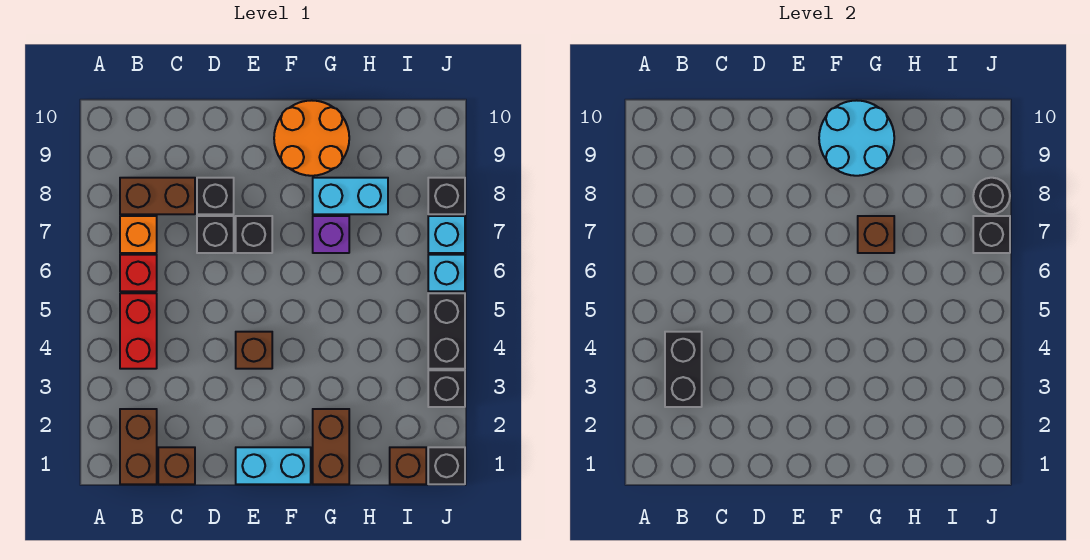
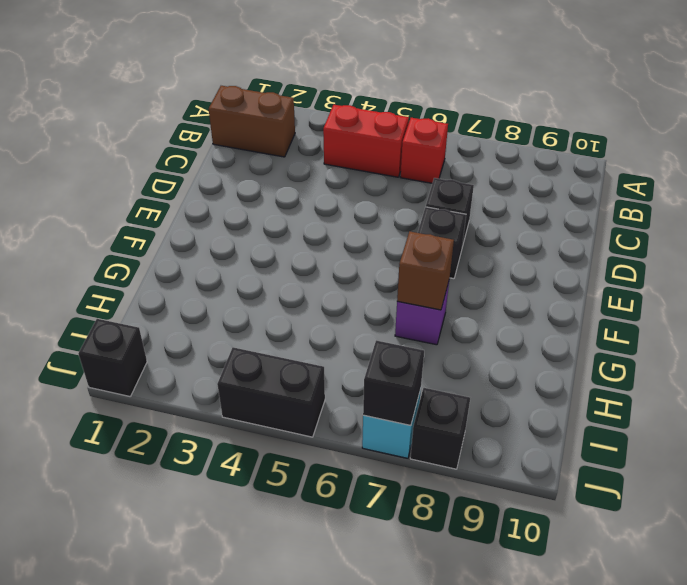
none -> orange 1x1 brick [120,216,157,253]
none -> brown 1x2 brick [120,178,195,214]
none -> brown 1x1 brick [158,447,195,484]

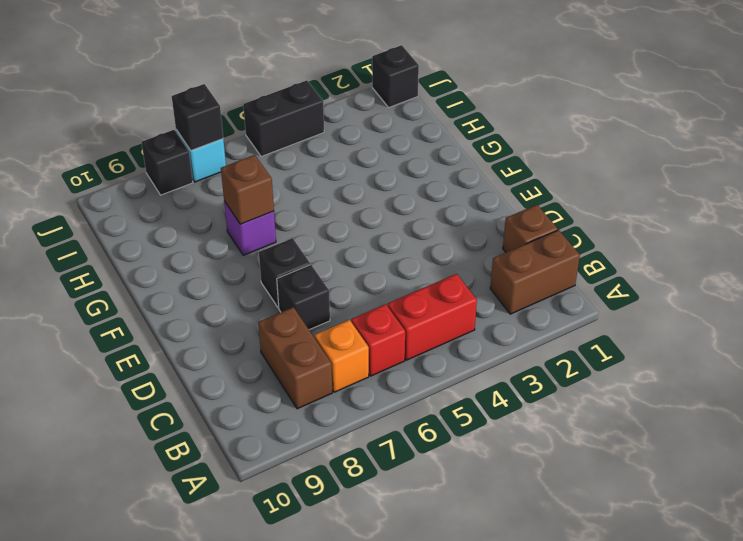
none -> black 1x1 brick [197,178,234,214]
none -> cyan 1x2 brick [236,447,311,484]
none -> brown 1x1 brick [236,332,272,369]

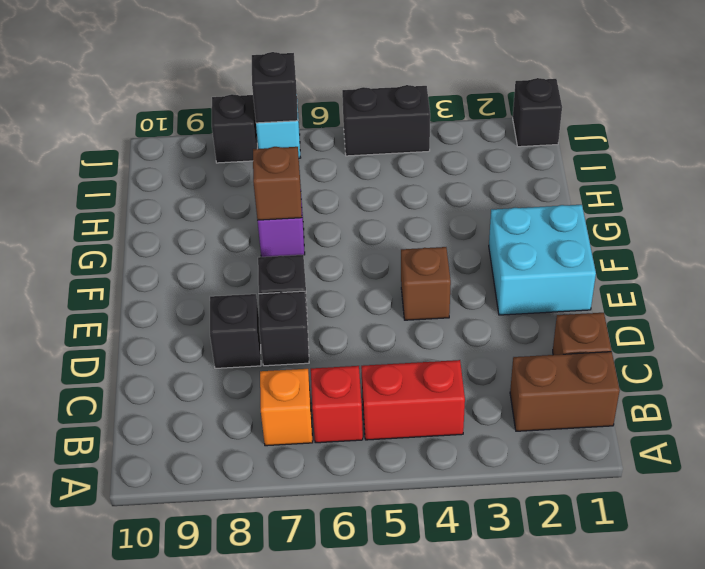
cyan 2x2 brick [489,205,596,315] -> cyan 1x2 brick [236,447,311,484]
none -> brown 1x2 brick [120,178,195,214]
none -> orange 2x2 round brick [274,100,349,176]
none -> brown 1x2 brick [313,409,349,484]

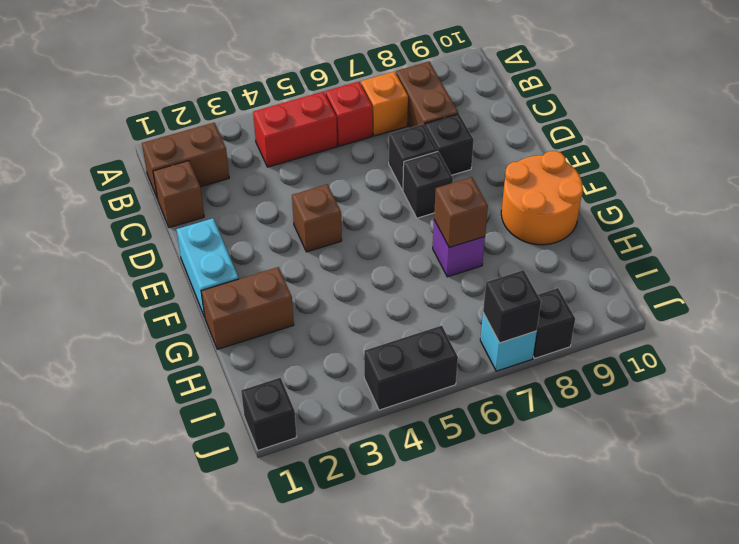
none -> cyan 1x2 brick [313,178,388,214]
none -> brown 1x1 brick [390,447,426,484]
none -> black 1x1 brick [428,370,465,407]

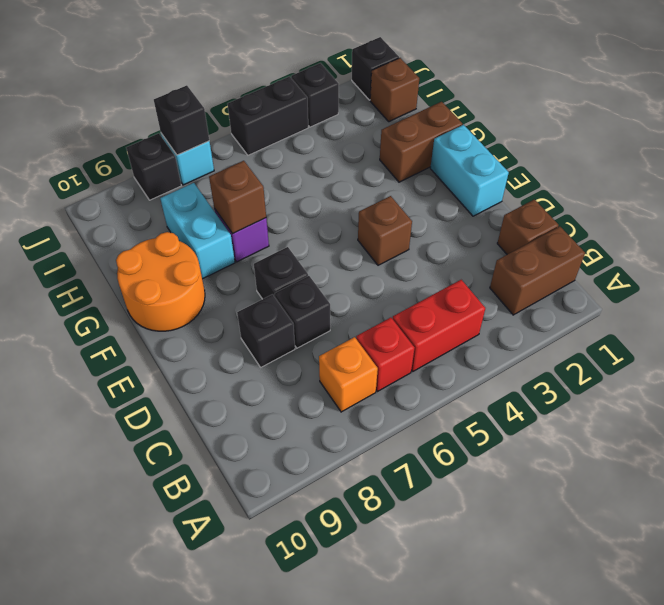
none -> brown 1x2 brick [120,178,195,214]
none -> cyan 1x1 brick [428,255,465,291]
none -> black 1x2 brick [665,332,702,407]

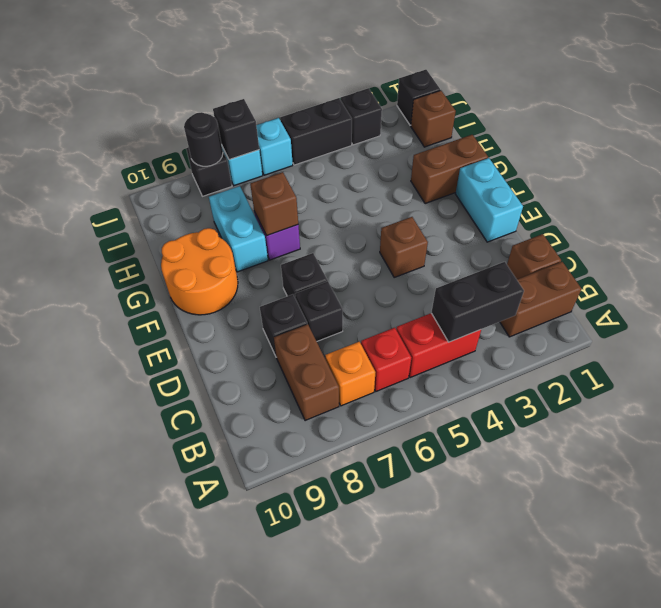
none -> cyan 2x2 round brick [819,100,894,176]

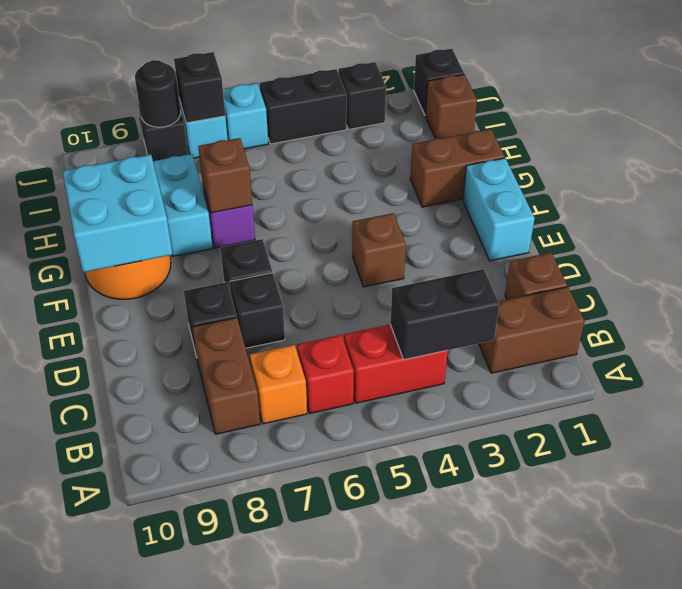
cyan 2x2 brick [62,155,172,272] -> cyan 2x2 round brick [819,100,894,176]

